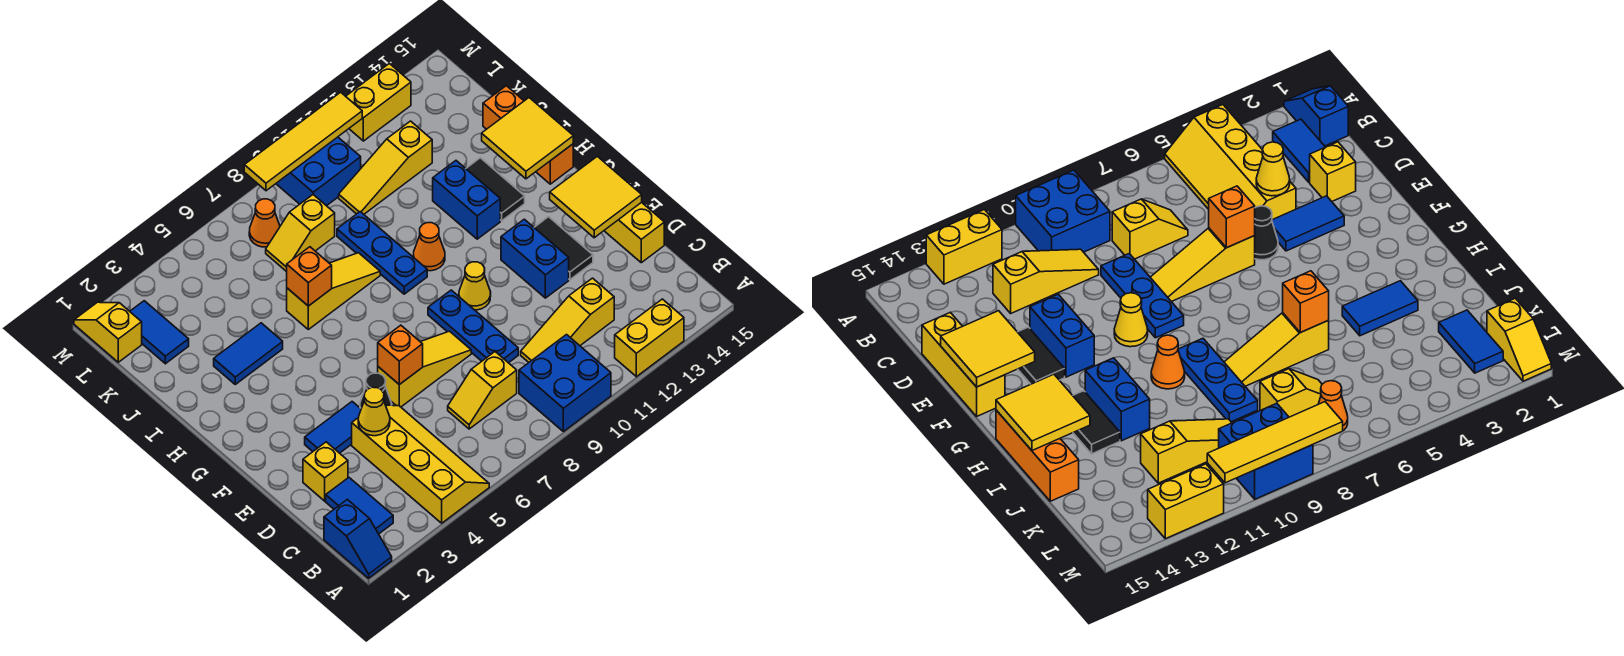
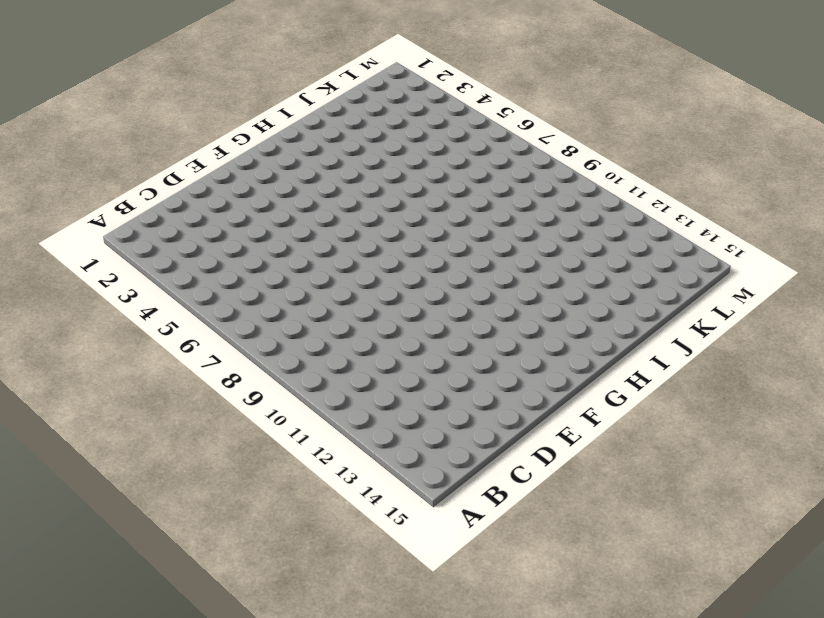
none -> blue 1x2 slope [324,499,392,578]
none -> yellow 2x4 slope [352,405,489,523]
none -> blue 2x2 brick [519,335,611,432]
none -> yellow 1x2 brick [615,299,684,377]

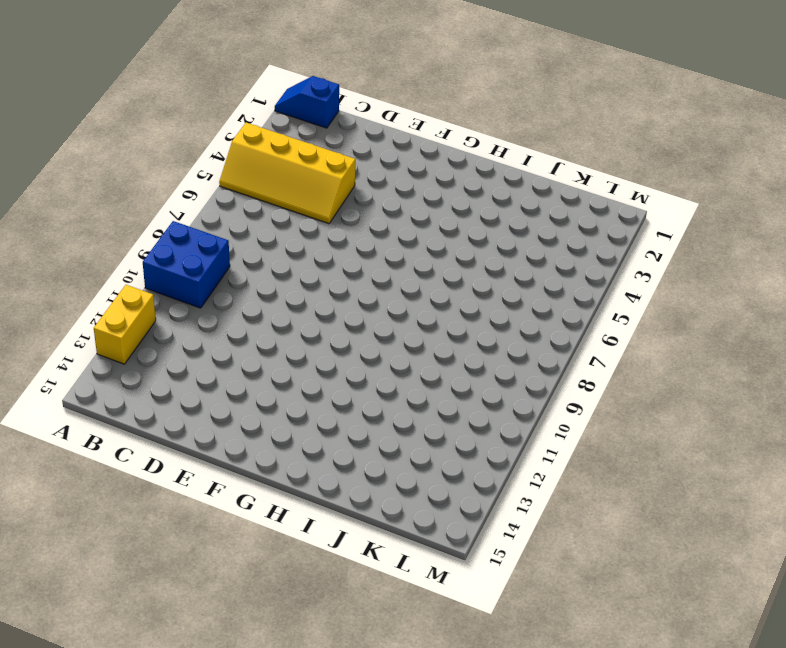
none -> blue 1x2 tile [326,478,393,534]
none -> yellow 1x2 slope [448,352,517,429]
none -> yellow 1x3 slope [521,278,614,362]
none -> yellow 1x1 brick [303,442,348,501]

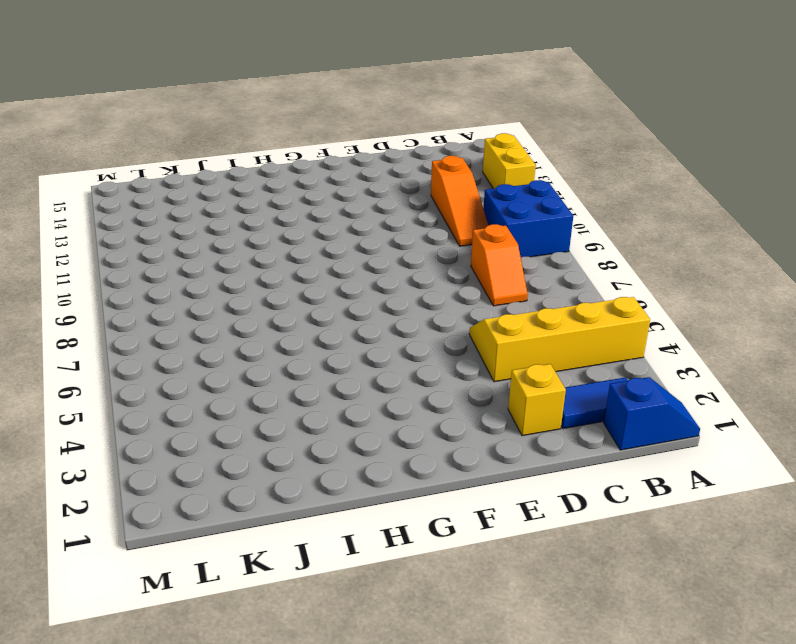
orange 1x2 slope [471,224,528,306] -> yellow 1x2 slope [448,352,517,429]
orange 1x3 slope [431,156,488,246] -> yellow 1x3 slope [521,278,614,362]
none -> blue 1x3 plate [428,290,518,363]
none -> yellow 1x3 brick [604,202,664,263]
none -> blue 1x2 tile [305,402,361,453]
none -> black 1x1 cone [360,373,392,409]

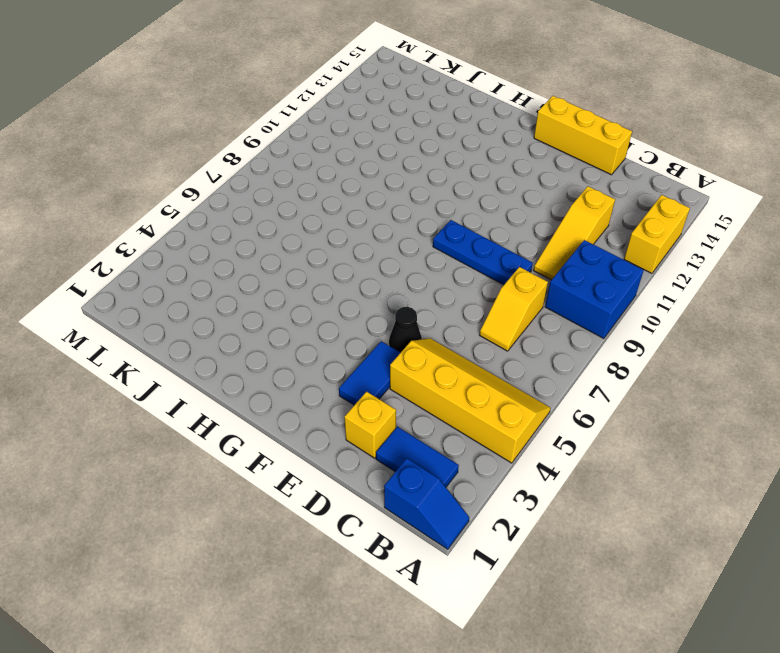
none -> yellow 1x3 slope [378,331,471,407]
none -> blue 1x2 brick [501,219,569,298]
none -> black 1x2 tile [534,217,593,280]
none -> yellow 1x1 cone [459,262,491,310]

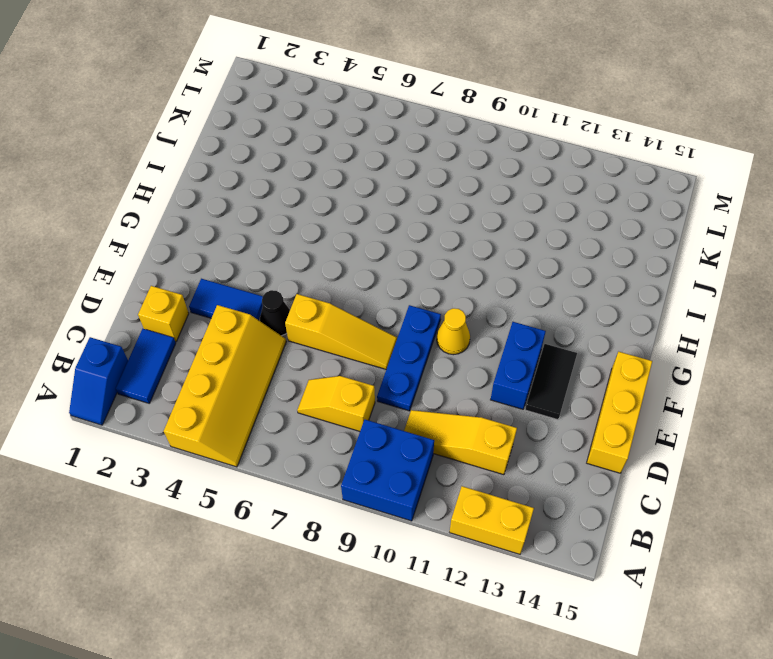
none -> blue 1x3 plate [337,212,427,294]
none -> orange 1x1 cone [414,223,445,271]
none -> blue 1x2 brick [433,161,500,239]
none -> black 1x2 tile [466,158,525,221]

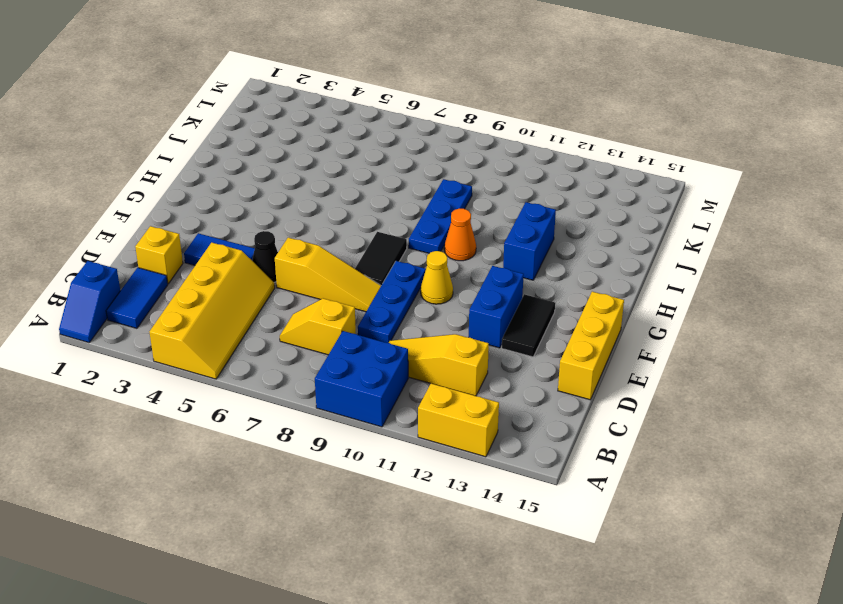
black 1x2 tile [355,232,407,286] -> black 1x2 tile moved to [466,158,525,221]
none -> orange 1x3 brick [483,86,573,184]
none -> blue 1x2 tile [214,323,283,384]
none -> yellow 1x3 slope [287,253,380,329]
none -> blue 1x2 tile [130,301,189,364]

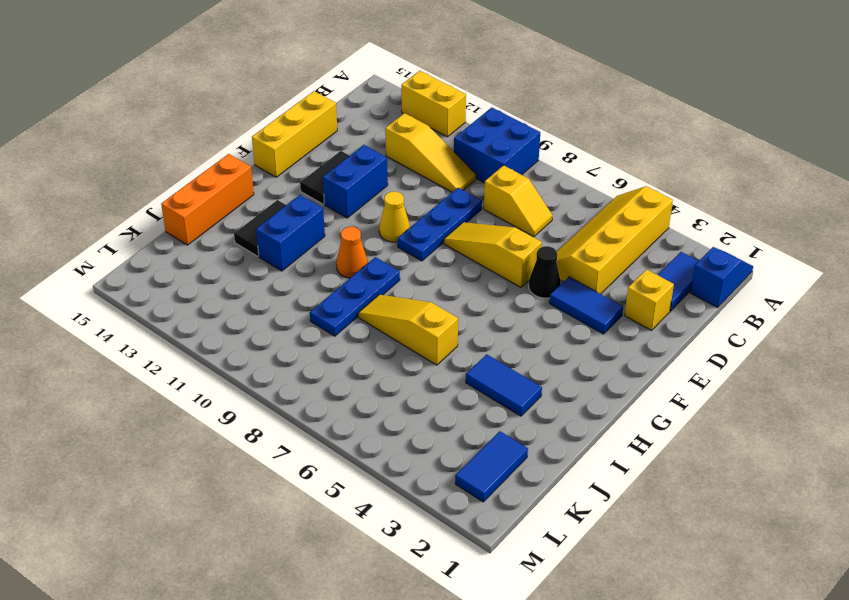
none -> yellow 1x2 slope [266,195,335,272]
none -> yellow 1x3 slope [339,121,432,214]
none -> yellow 1x2 slope [74,302,142,362]
none -> orange 1x1 cone [249,199,280,247]

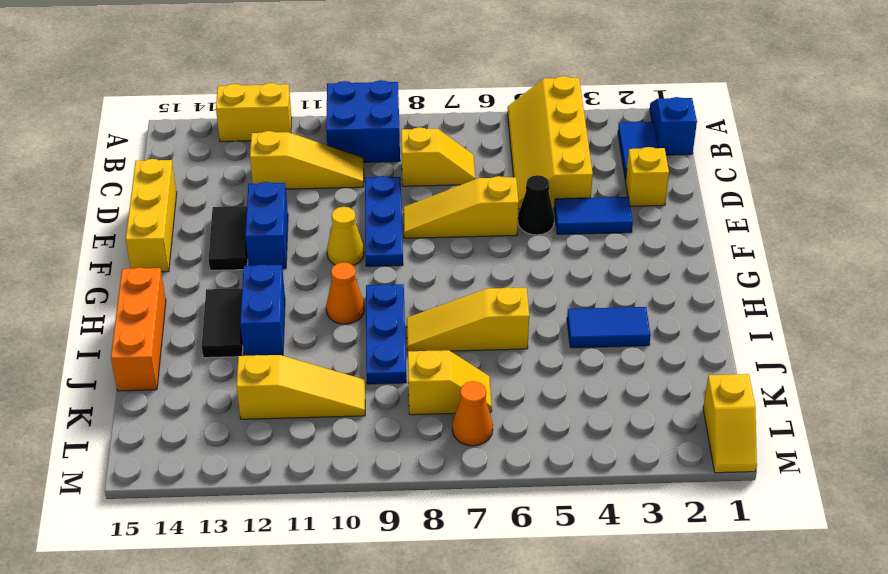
none -> blue 1x2 tile [130,301,189,364]
none -> blue 2x2 brick [276,137,361,206]
none -> yellow 1x2 brick [346,64,411,141]
none -> yellow 1x1 cone [358,387,390,436]

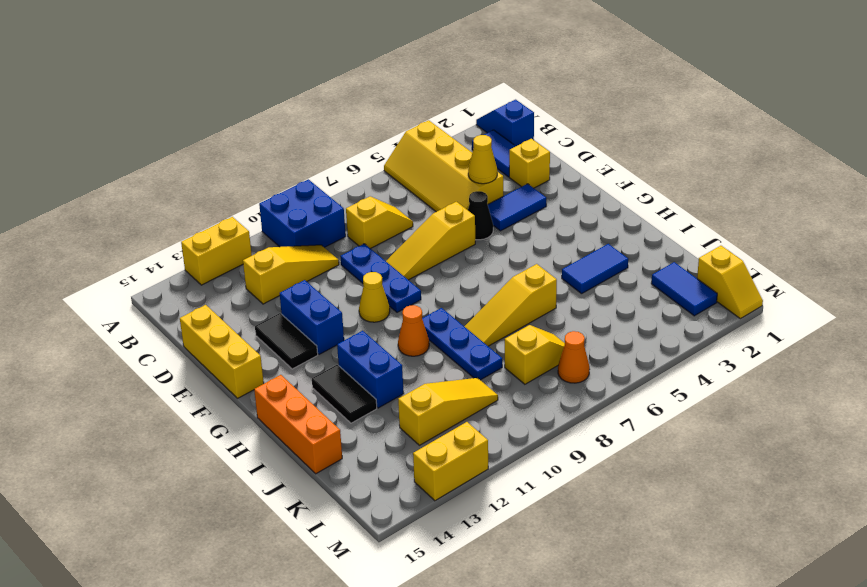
none -> blue 2x2 brick [276,137,361,206]
none -> orange 1x1 brick [378,325,423,385]
none -> yellow 2x2 tile [550,156,642,238]
none -> yellow 2x2 tile [482,98,573,179]

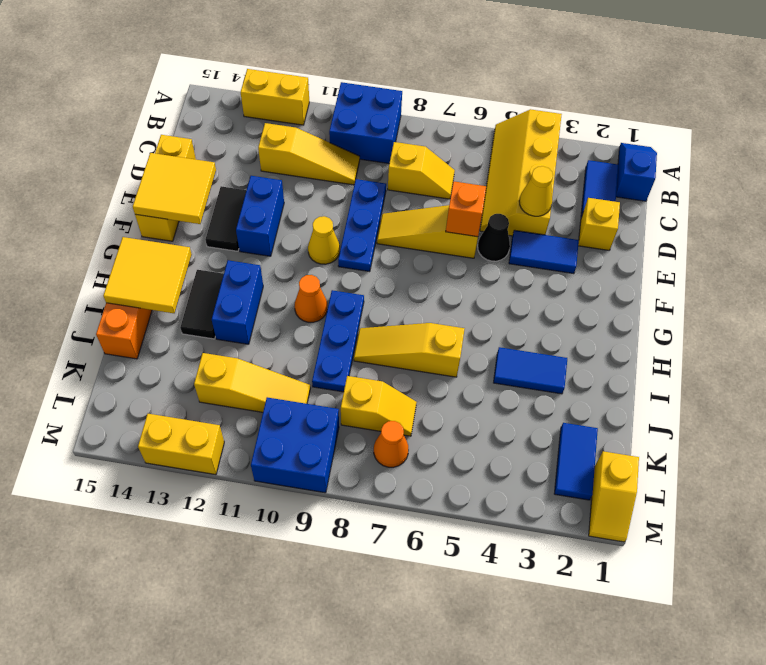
none -> orange 1x1 brick [287,247,332,306]
none -> yellow 1x4 tile [244,92,362,191]

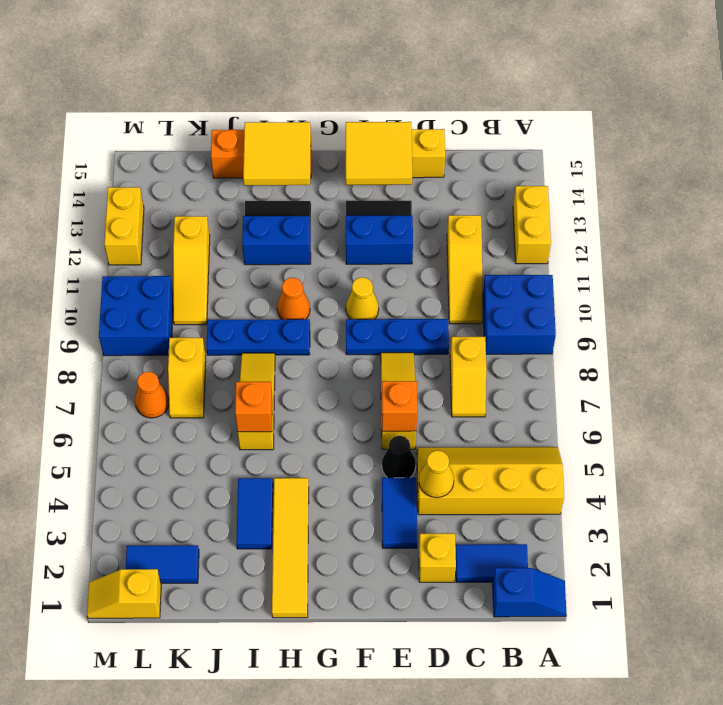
yellow 1x4 tile [272,478,309,618] -> yellow 1x4 tile moved to [244,92,362,191]

